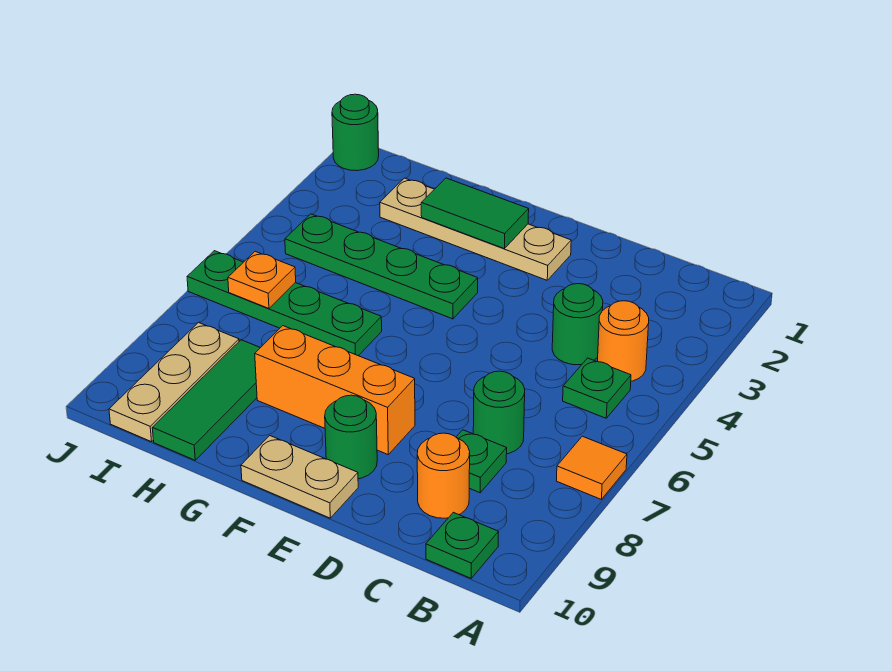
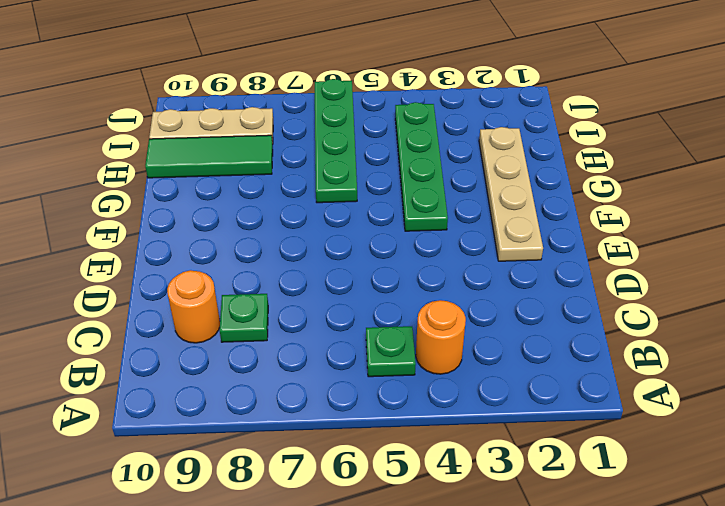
none -> orange 1x1 tile [557,436,627,499]
none -> green 1x1 plate [426,512,499,578]
none -> green 1x1 round brick [552,284,603,365]

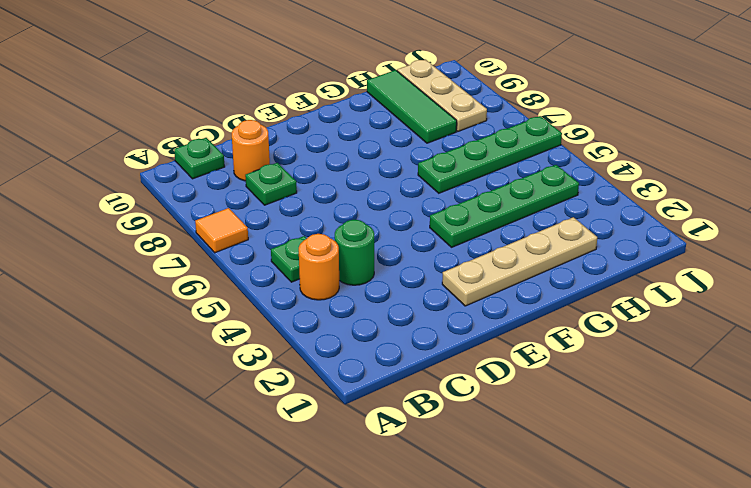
none -> green 1x1 round brick [473,371,525,454]
none -> orange 1x3 brick [255,326,415,454]
none -> green 1x1 round brick [325,395,377,479]

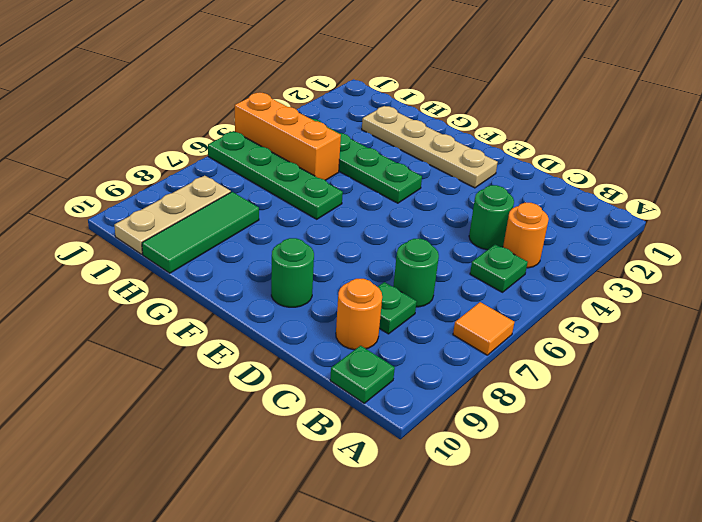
orange 1x3 brick [235,93,341,180] -> orange 1x3 brick moved to [255,326,415,454]
none -> tan 1x2 plate [241,436,358,518]
none -> green 1x1 round brick [332,94,379,171]
none -> green 1x2 tile [421,178,529,249]

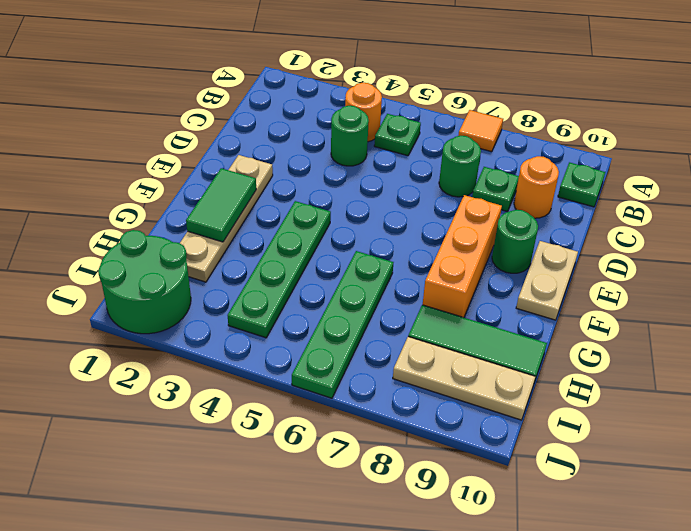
green 2x2 round brick [98,230,191,334] -> green 1x1 round brick [332,94,379,171]
none -> orange 1x1 plate [228,251,296,308]

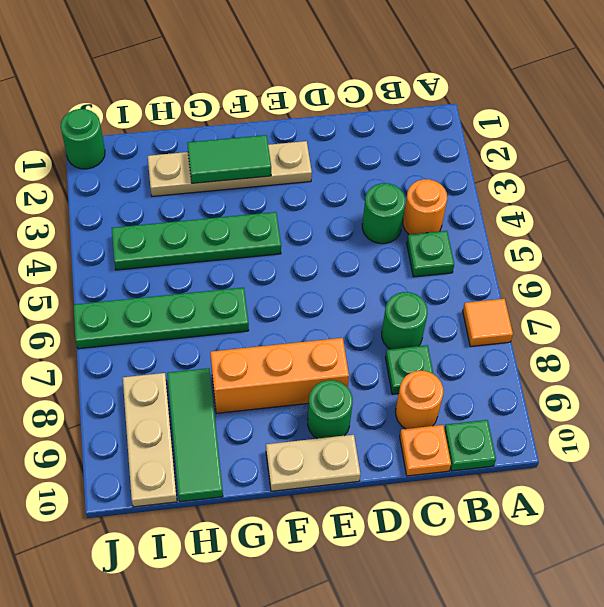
orange 1x1 plate [400,425,451,476] -> orange 1x1 plate moved to [228,251,296,308]

